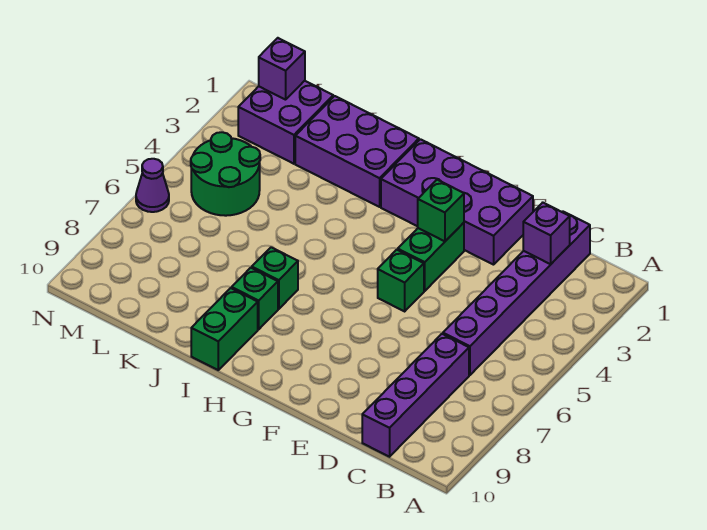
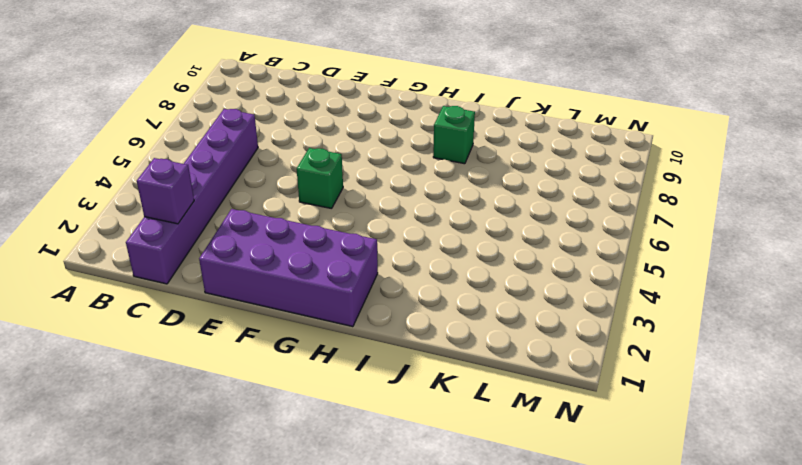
none -> purple 1x4 brick [362,334,469,457]
none -> green 1x2 brick [398,223,464,291]
none -> purple 2x3 brick [295,96,419,207]

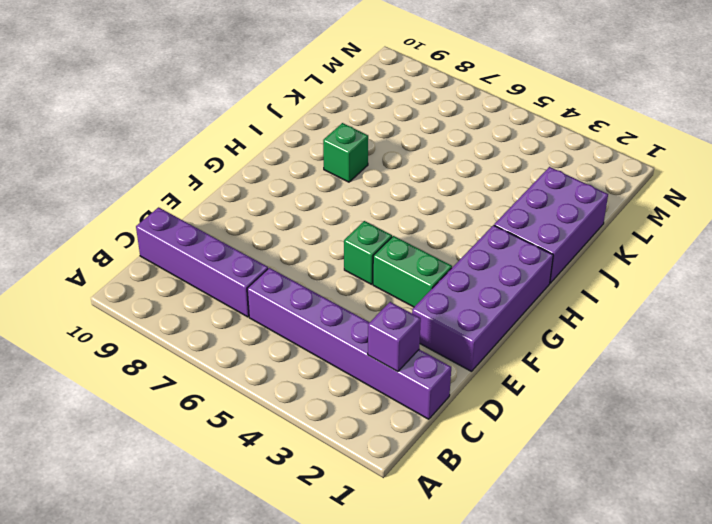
none -> green 1x1 brick [252,247,298,309]
none -> green 1x2 brick [191,288,258,370]
none -> purple 2x2 brick [238,81,333,164]

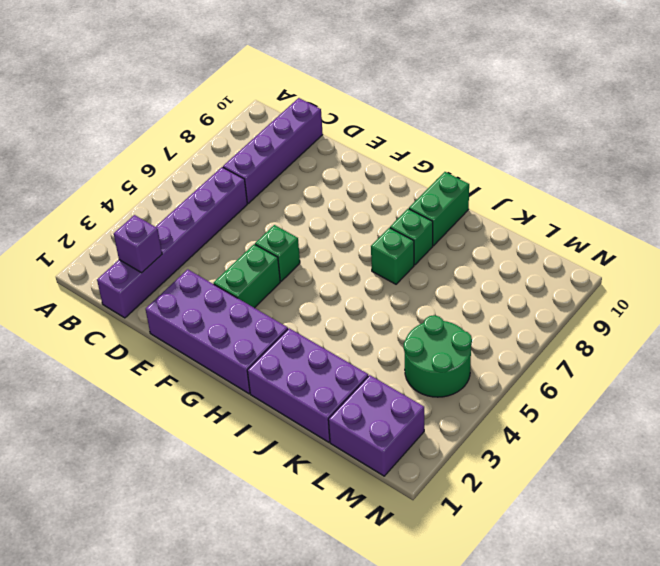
none -> purple 1x1 cone [136,159,169,212]
none -> green 1x1 brick [418,180,464,241]
none -> purple 1x1 brick [259,38,305,100]

